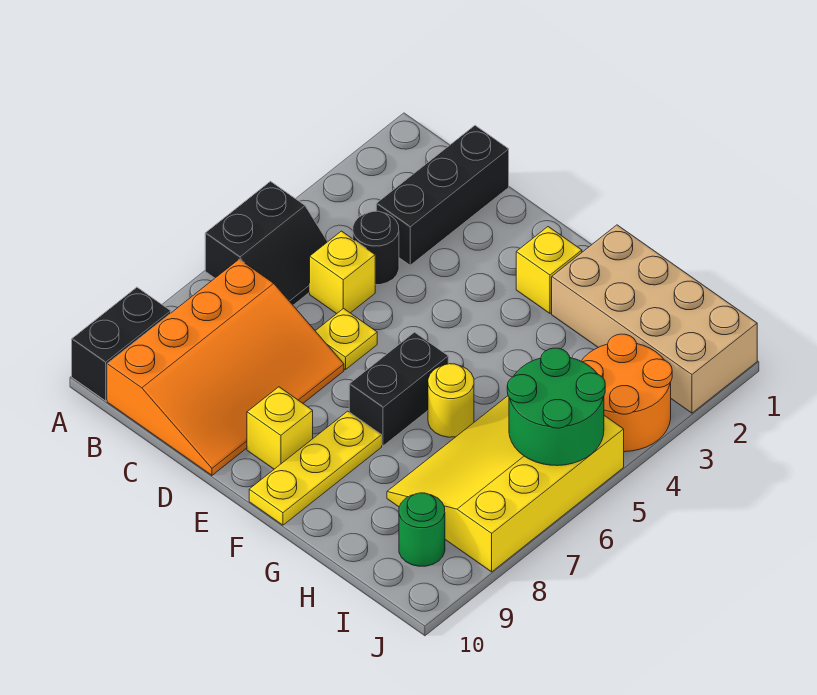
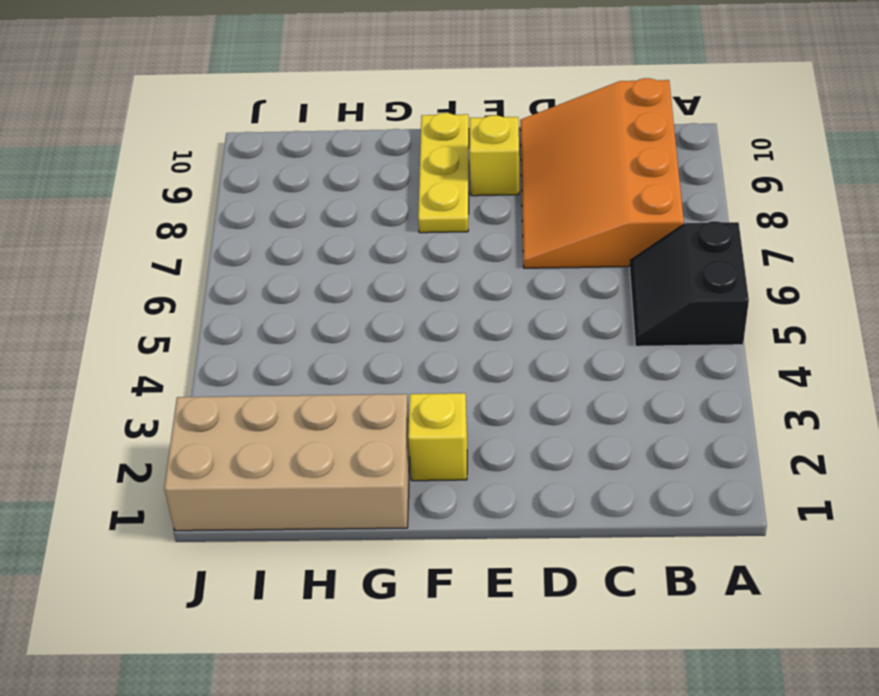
none -> black 1x2 brick [72,287,171,401]
none -> black 1x3 brick [376,126,509,265]
none -> black 1x1 round brick [353,211,399,285]

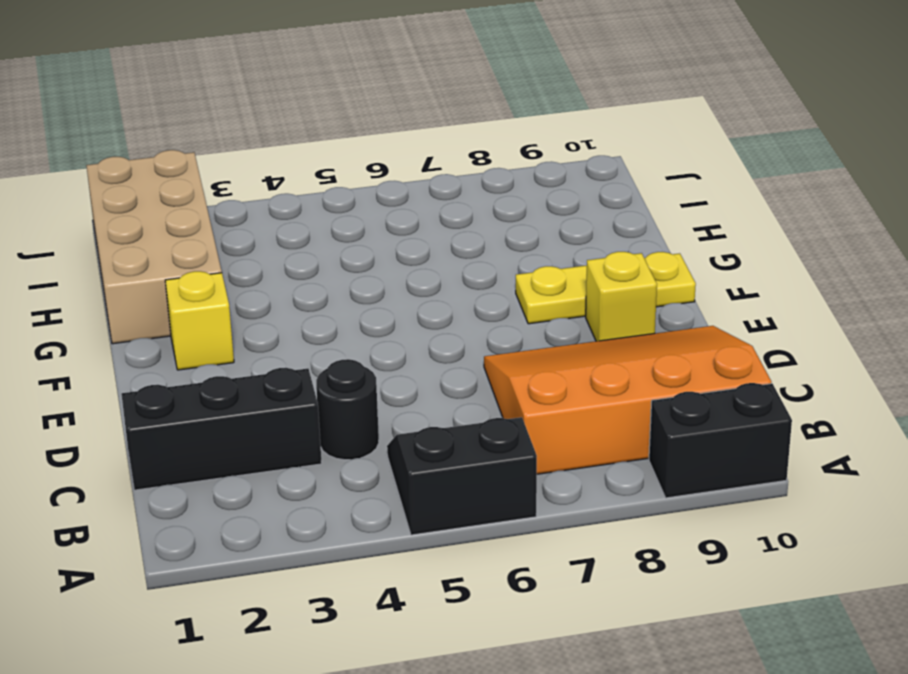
none -> yellow 1x1 brick [310,231,375,314]
none -> yellow 1x1 plate [316,308,377,370]
none -> black 1x2 brick [349,332,448,446]

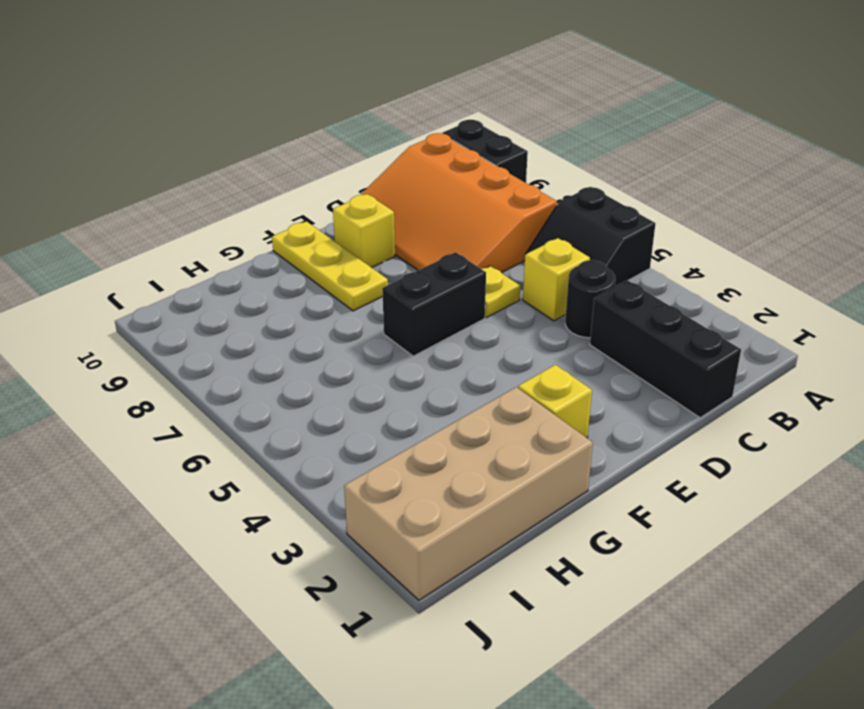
black 1x2 brick [382,252,486,356] -> black 1x2 brick turned to [349,332,448,446]
none -> yellow 1x1 round brick [428,364,474,437]
none -> yellow 3x4 slope [387,396,624,572]
none -> orange 2x2 round brick [582,334,672,452]

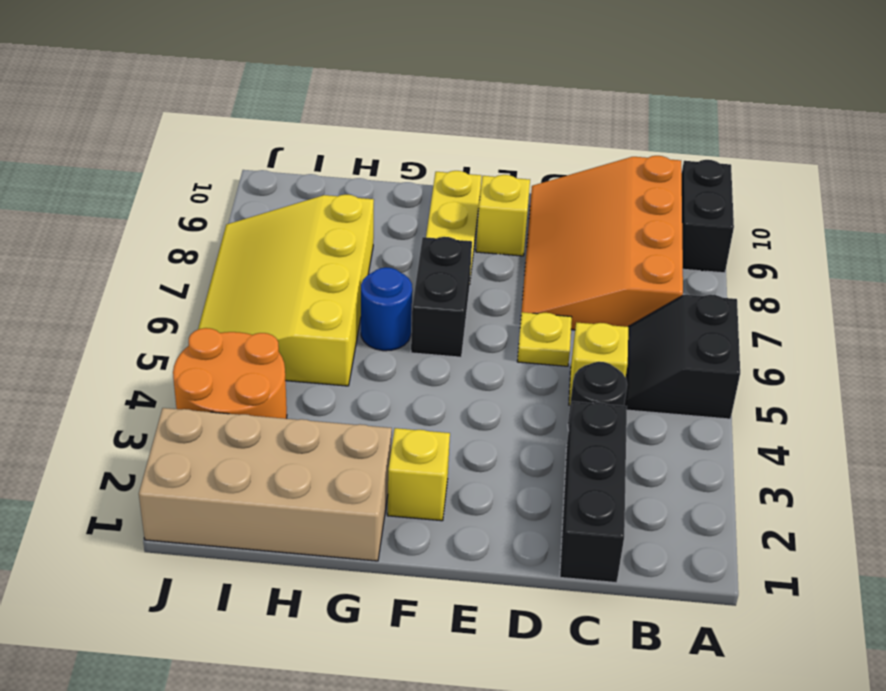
blue 1x1 round brick [361,267,412,351] -> yellow 1x1 round brick [428,364,474,437]
yellow 3x4 slope [198,195,374,386] -> yellow 3x4 slope turned to [387,396,624,572]
none -> green 1x1 round brick [399,493,445,566]
none -> green 2x2 round brick [507,348,605,466]

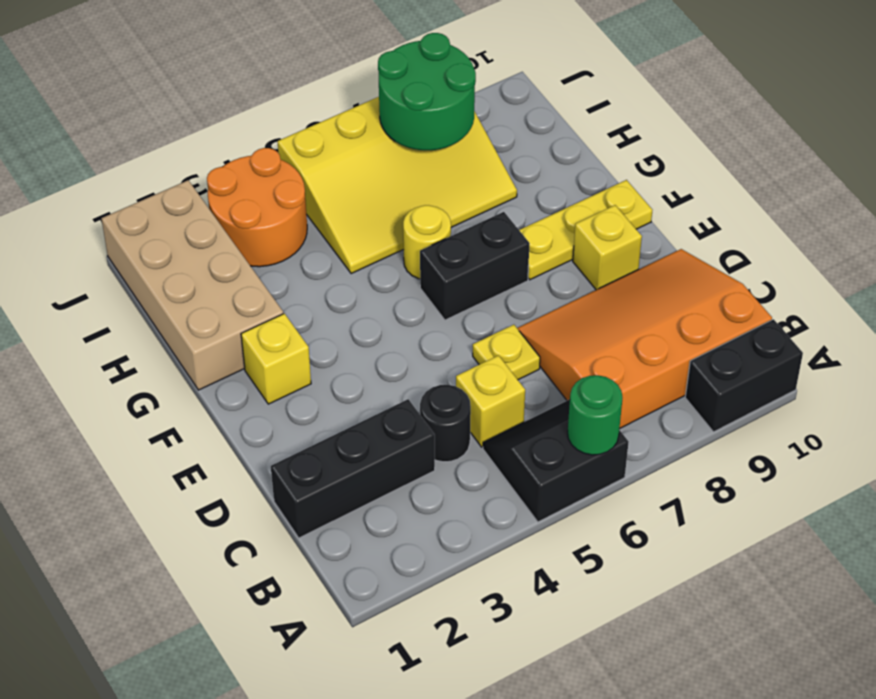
green 1x1 round brick [568,375,622,455] -> green 1x1 round brick moved to [399,493,445,566]
green 2x2 round brick [378,33,476,150] -> green 2x2 round brick moved to [507,348,605,466]

